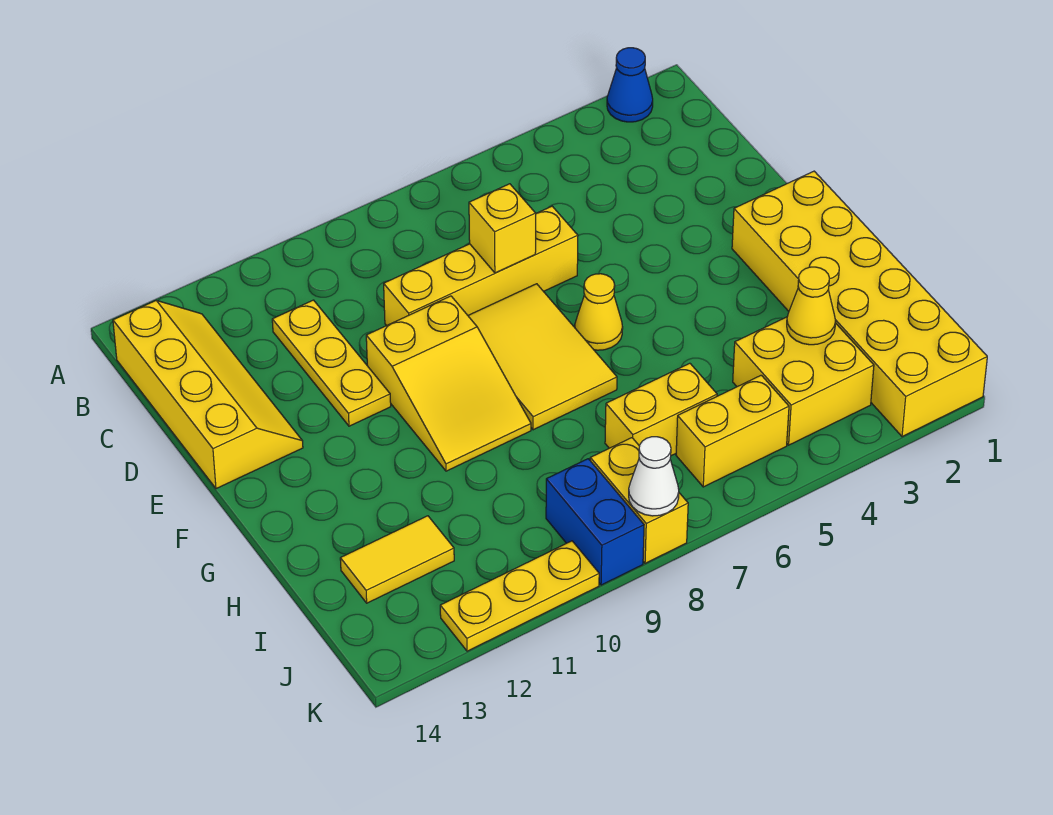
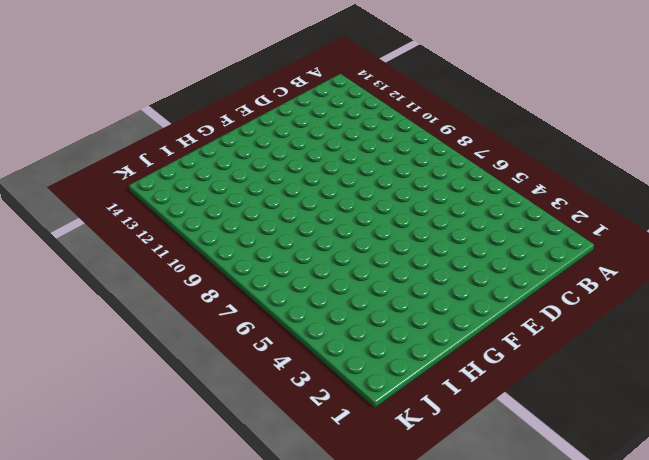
none -> blue 1x1 cone [607,48,653,122]
none -> yellow 2x4 slope [113,300,303,489]
none -> yellow 1x3 plate [272,300,391,426]

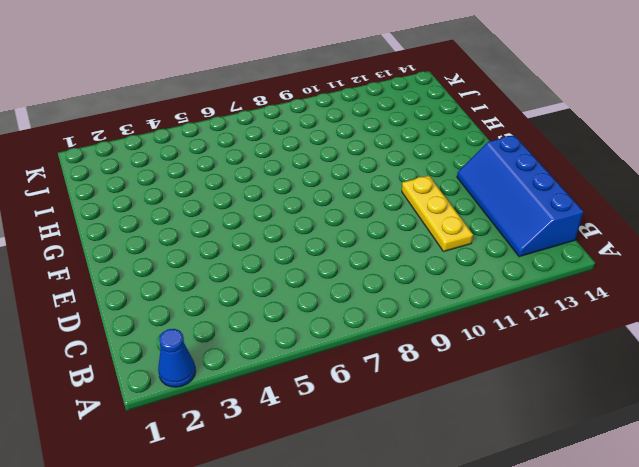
blue 2x4 slope [457,135,583,257] -> yellow 2x4 slope [113,300,303,489]
none -> yellow 1x4 brick [384,206,578,326]
none -> yellow 2x3 tile [468,284,617,430]
none -> yellow 2x3 slope [366,296,531,471]

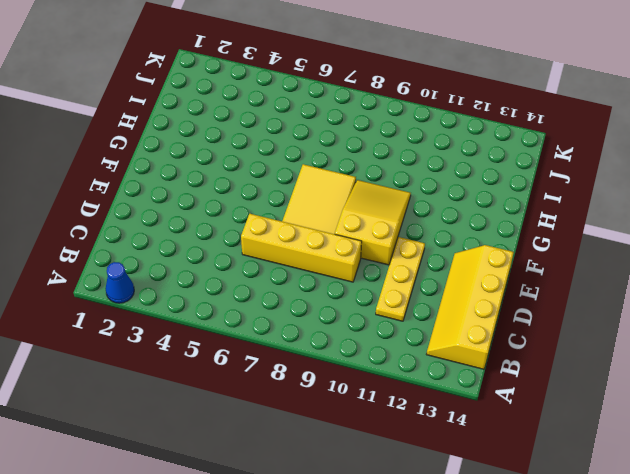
none -> yellow 2x6 brick [732,171,987,437]
none -> yellow 1x1 cone [575,274,623,350]
none -> yellow 2x2 brick [733,317,874,445]

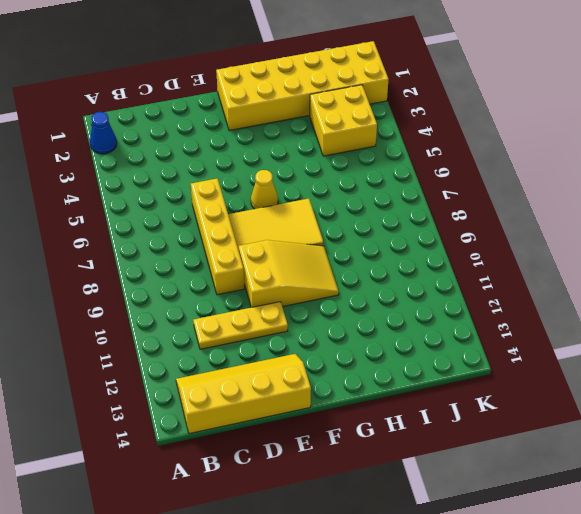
none -> yellow 1x2 brick [605,363,717,456]
none -> yellow 1x2 tile [340,516,454,603]
none -> yellow 1x2 brick [676,375,789,487]

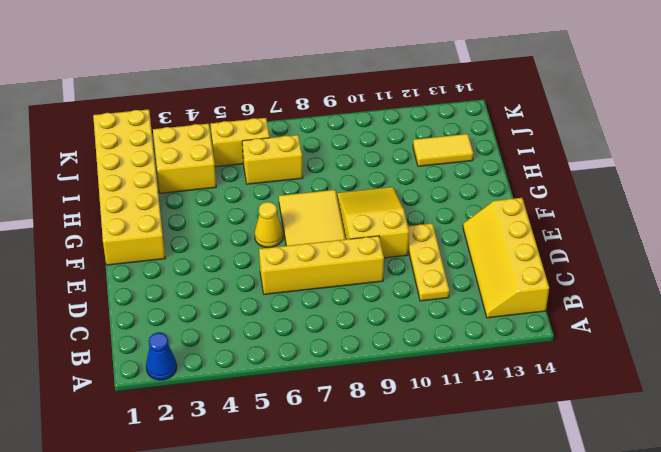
none -> yellow 1x2 brick [590,438,688,563]
none -> blue 1x2 brick [546,459,644,585]
none -> yellow 1x3 plate [440,541,599,651]

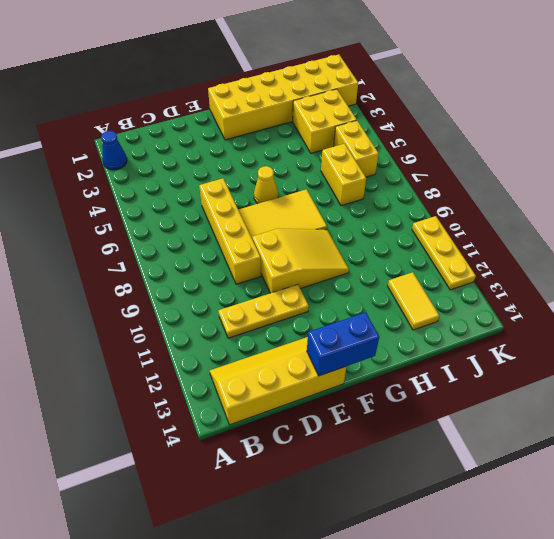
blue 1x2 brick [307,312,379,376] -> blue 1x2 brick moved to [546,459,644,585]
none -> yellow 1x2 brick [590,438,688,563]
none -> yellow 1x1 brick [469,184,536,273]
none -> yellow 1x1 cone [787,267,836,345]

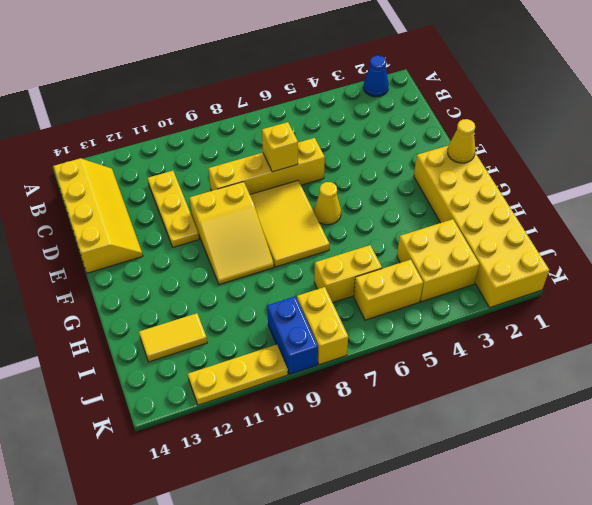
yellow 1x1 cone [448,119,475,163] -> yellow 1x1 cone moved to [787,267,836,345]
none -> white 1x1 cone [629,437,679,516]

